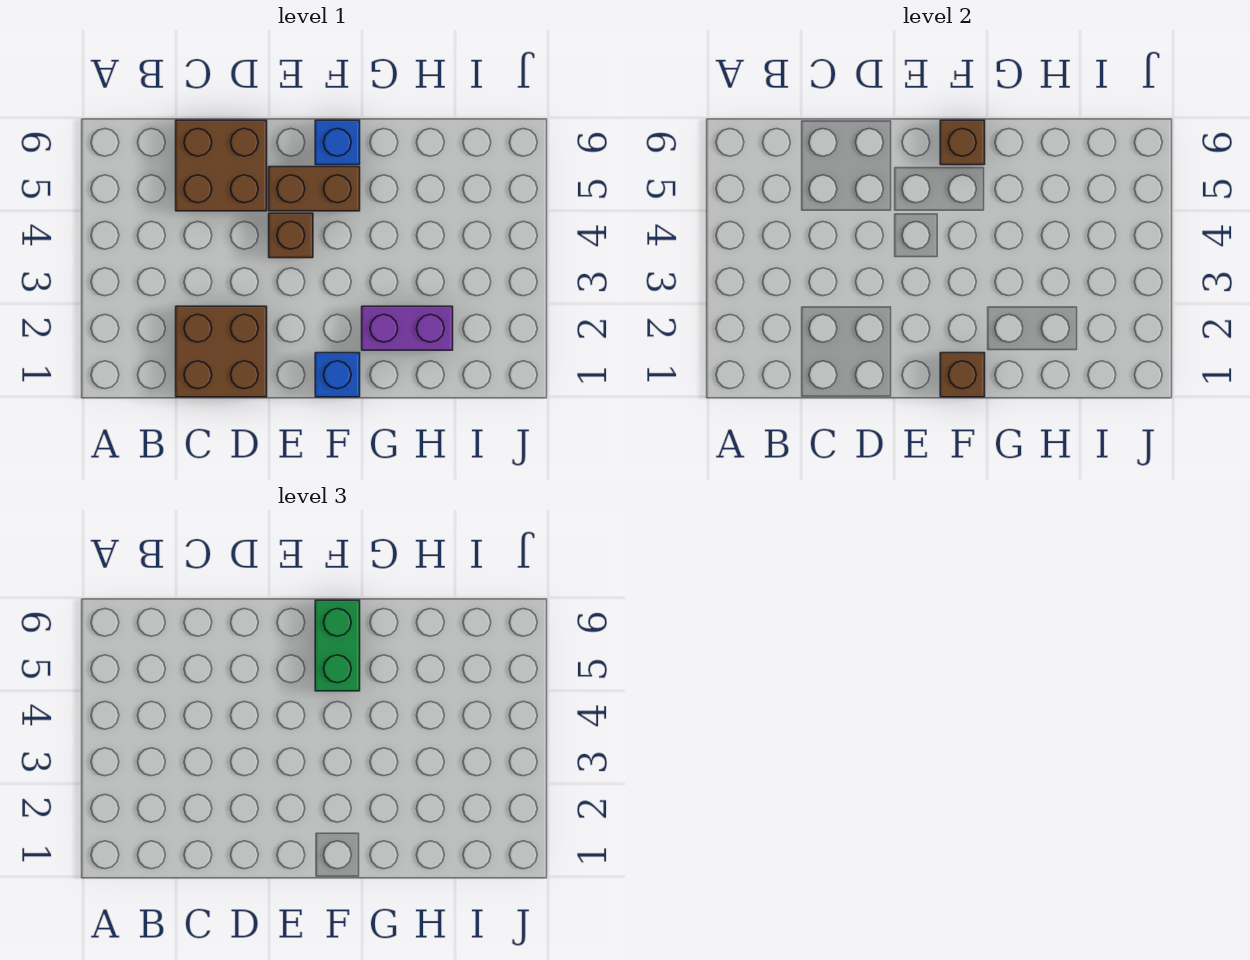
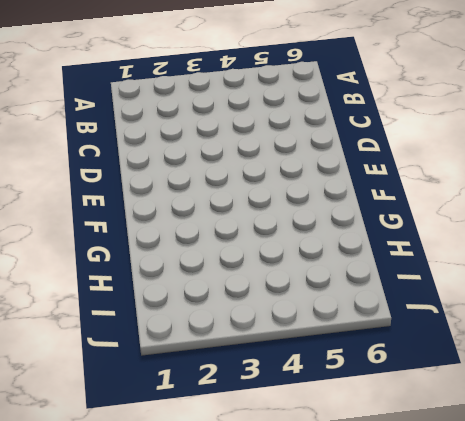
none -> brown 2x2 brick [176,306,267,397]
none -> brown 2x2 brick [176,120,267,211]

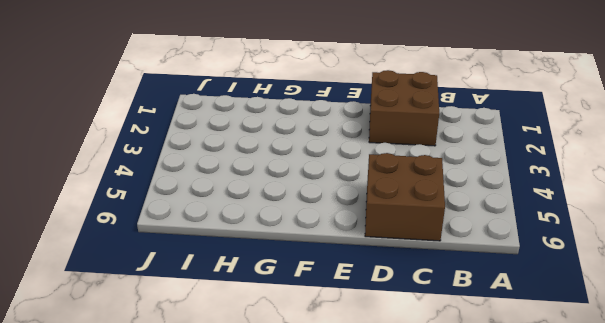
none -> brown 1x1 brick [269,213,313,258]
none -> brown 1x2 brick [269,167,360,211]

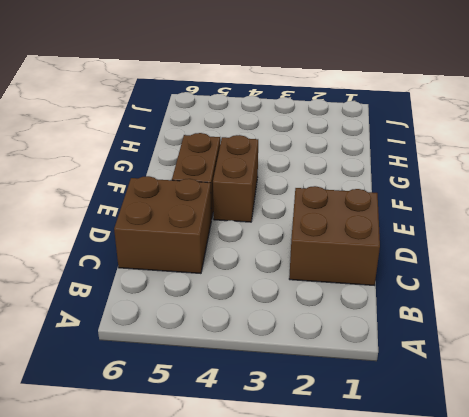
brown 1x2 brick [213,135,258,222] -> brown 1x1 brick [269,213,313,258]
none -> blue 1x1 brick [315,353,360,397]
none -> blue 1x1 brick [315,120,360,165]

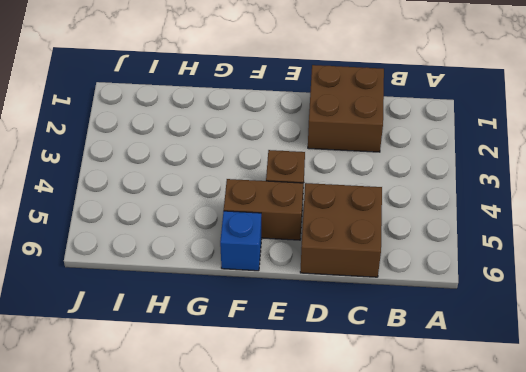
none -> blue 1x1 brick [315,353,360,397]
none -> purple 1x2 brick [362,306,453,350]

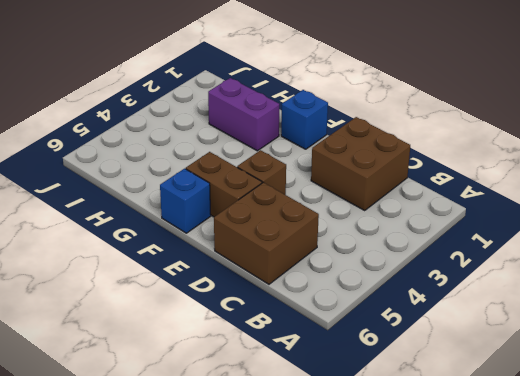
none -> brown 1x1 brick [940,353,985,397]
none -> brown 1x1 brick [940,120,985,165]

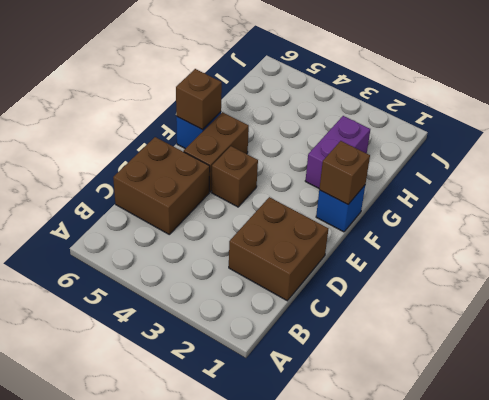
none -> green 1x2 brick [315,600,360,691]

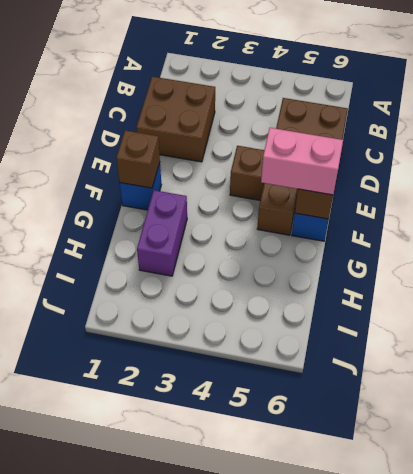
pink 1x2 brick [261,128,343,195] -> green 1x2 brick [315,600,360,691]

